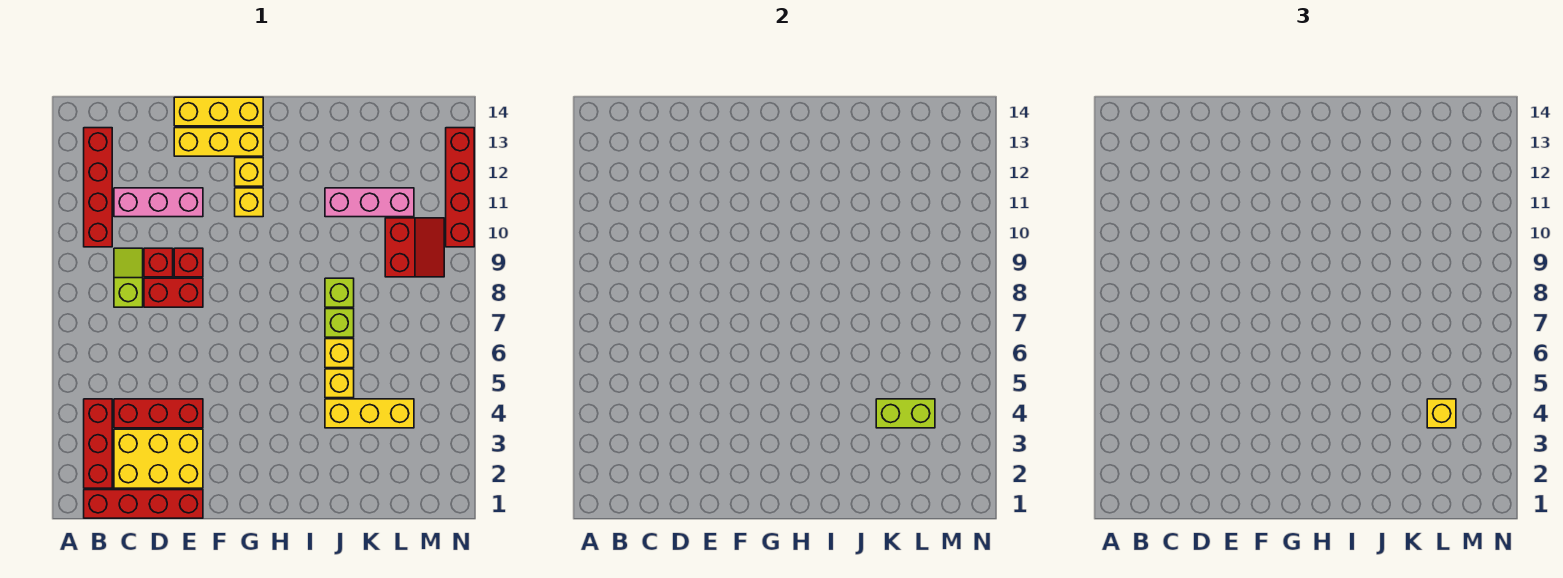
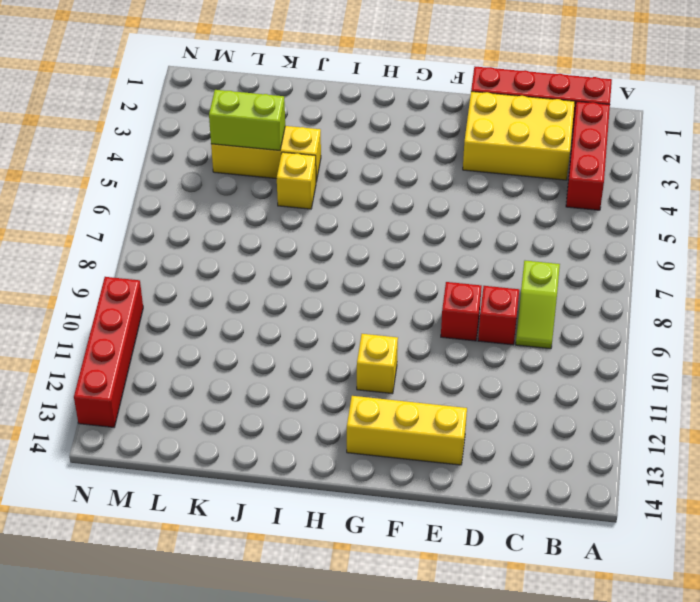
none -> red 1x4 brick [84,128,112,247]
none -> red 1x3 brick [114,399,203,428]
none -> pink 1x3 brick [114,188,203,217]

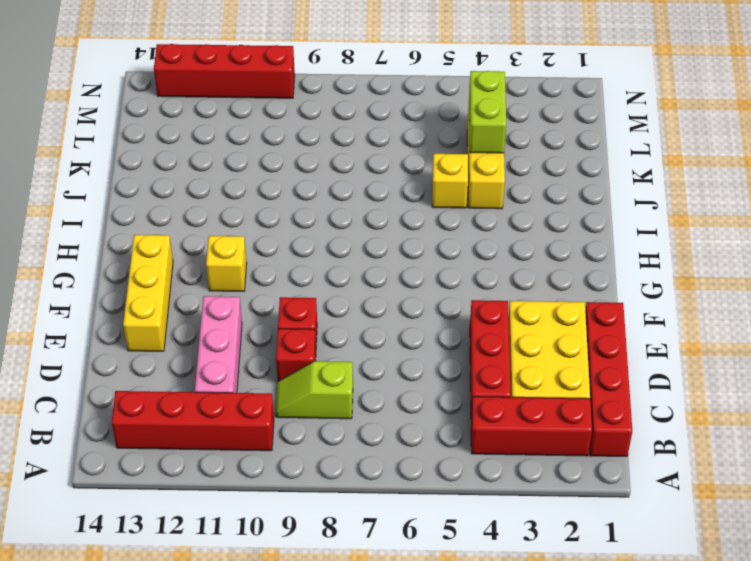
none -> red 1x2 brick [144,278,203,307]
none -> yellow 1x3 brick [174,97,263,126]
none -> yellow 1x1 brick [235,158,263,186]

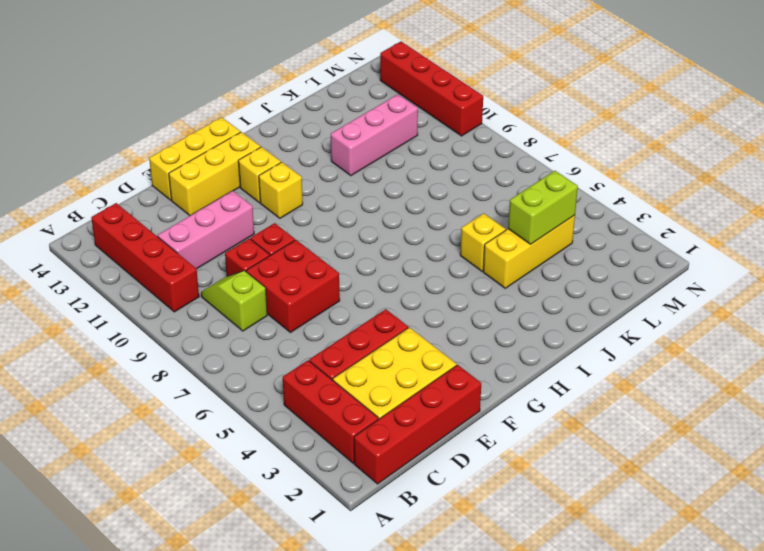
red 2x2 brick [246,240,340,333] -> red 1x2 brick [144,278,203,307]
none -> yellow 1x1 brick [325,339,354,368]
none -> lime 1x1 brick [325,309,354,337]
none -> lime 1x1 brick [325,278,354,307]

